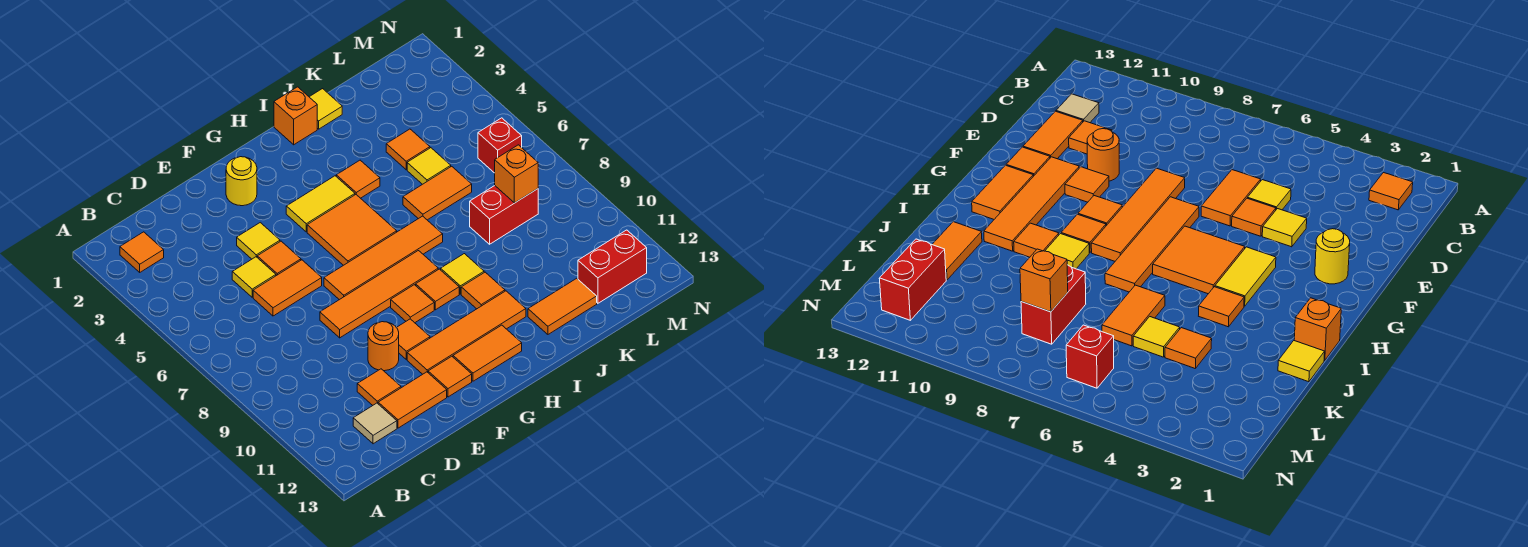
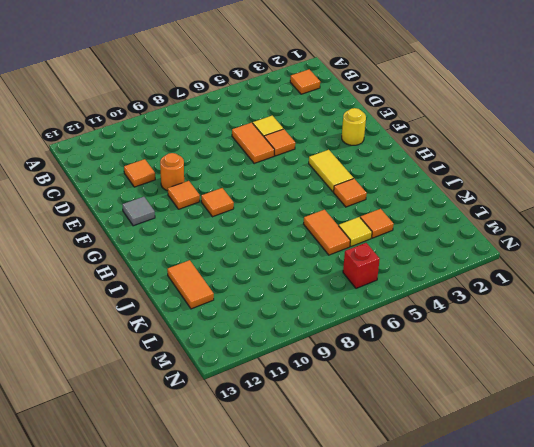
grey 1x1 tile [122,197,155,226] -> orange 1x1 tile [428,356,472,397]
none -> tan 1x1 tile [353,403,397,444]
none -> orange 1x2 tile [378,372,447,428]
none -> yellow 1x1 tile [237,223,280,259]
none -> orange 1x4 tile [320,251,438,338]

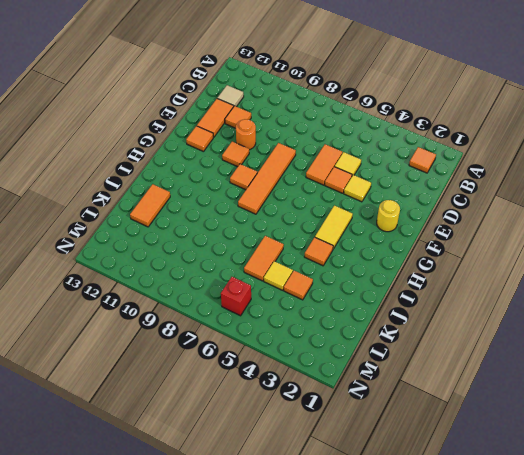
none -> orange 1x4 tile [324,216,443,300]
none -> orange 1x4 tile [407,291,526,374]
none -> orange 2x2 tile [307,195,397,265]
none -> orange 1x2 tile [453,325,522,381]

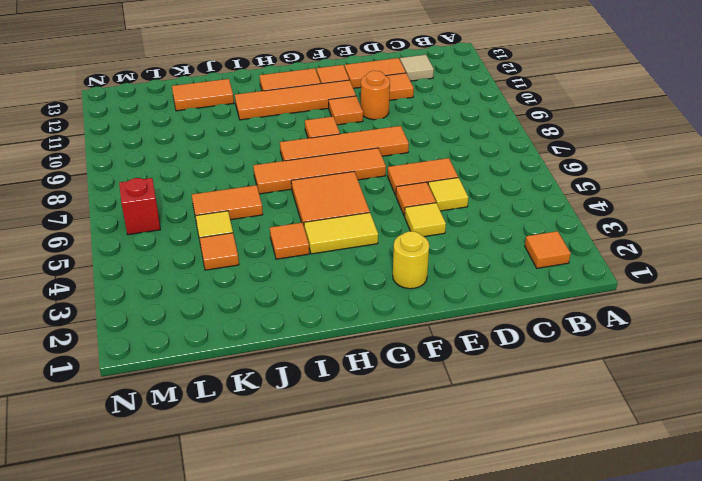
none -> orange 1x1 tile [416,269,459,310]
none -> orange 1x1 brick [274,87,317,145]
none -> yellow 1x1 tile [441,254,484,294]
none -> orange 1x1 tile [461,272,505,309]

